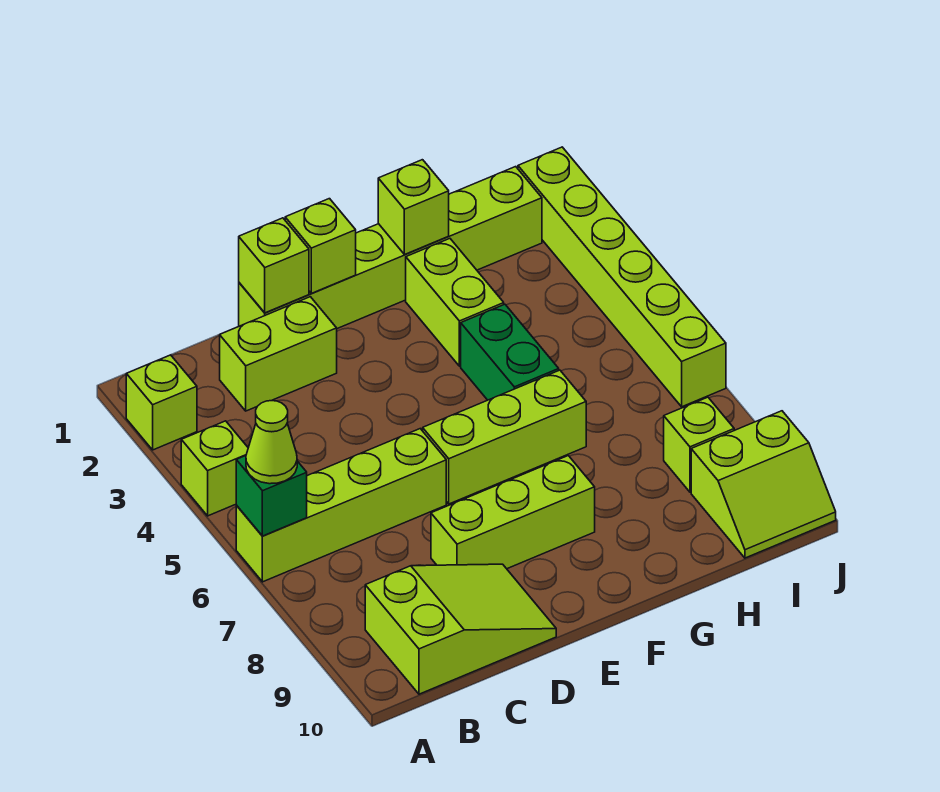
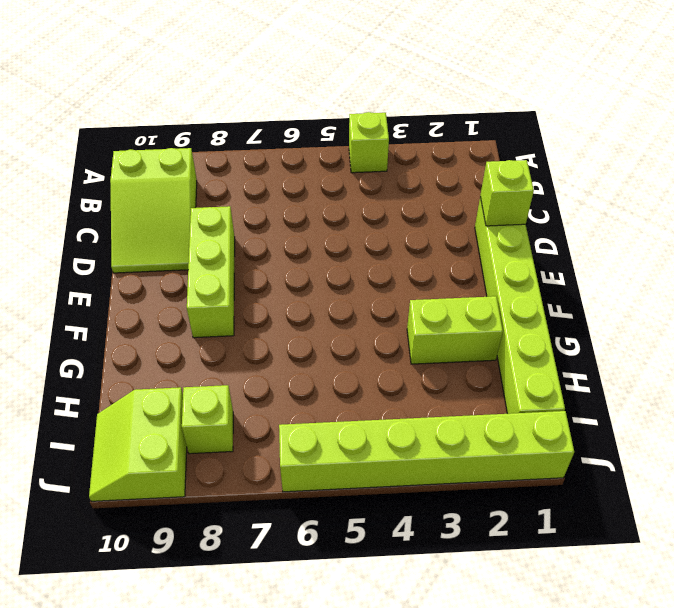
none -> lime 1x1 brick [126,355,197,450]
none -> lime 1x4 brick [236,429,446,582]
none -> lime 1x2 brick [220,297,337,411]

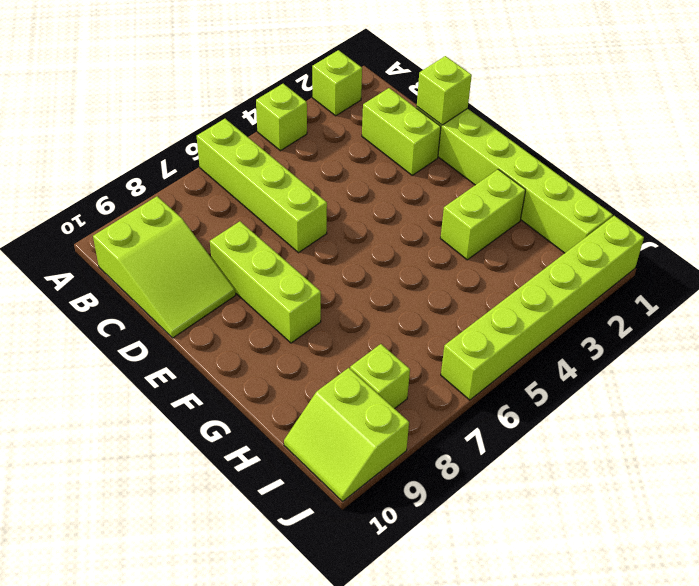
none -> lime 1x3 brick [423,370,586,504]
none -> green 1x2 brick [461,304,559,400]
none -> green 1x1 brick [236,456,307,536]

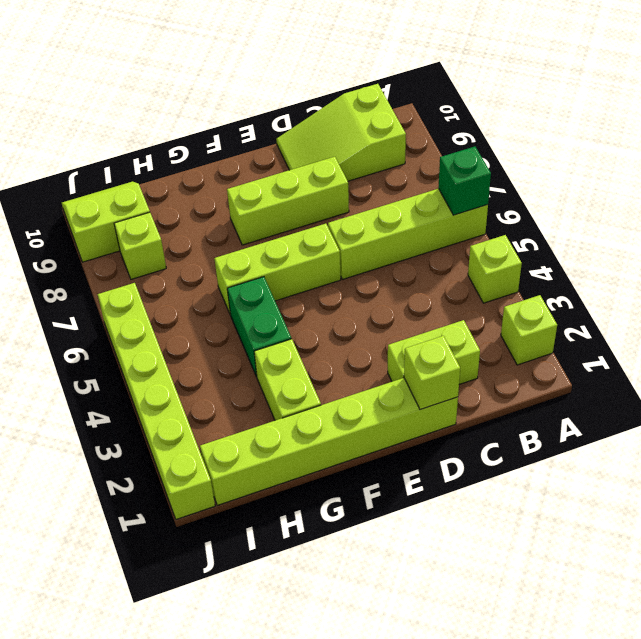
none -> lime 1x1 brick [285,199,356,293]
none -> lime 1x1 brick [378,160,449,255]
none -> lime 1x1 cone [246,401,297,484]

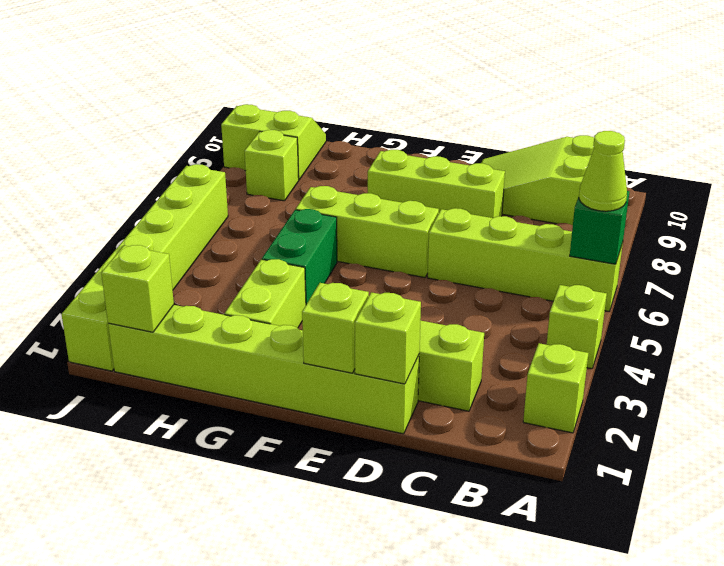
lime 1x1 brick [101,245,174,332] -> lime 1x1 brick moved to [378,160,449,255]

